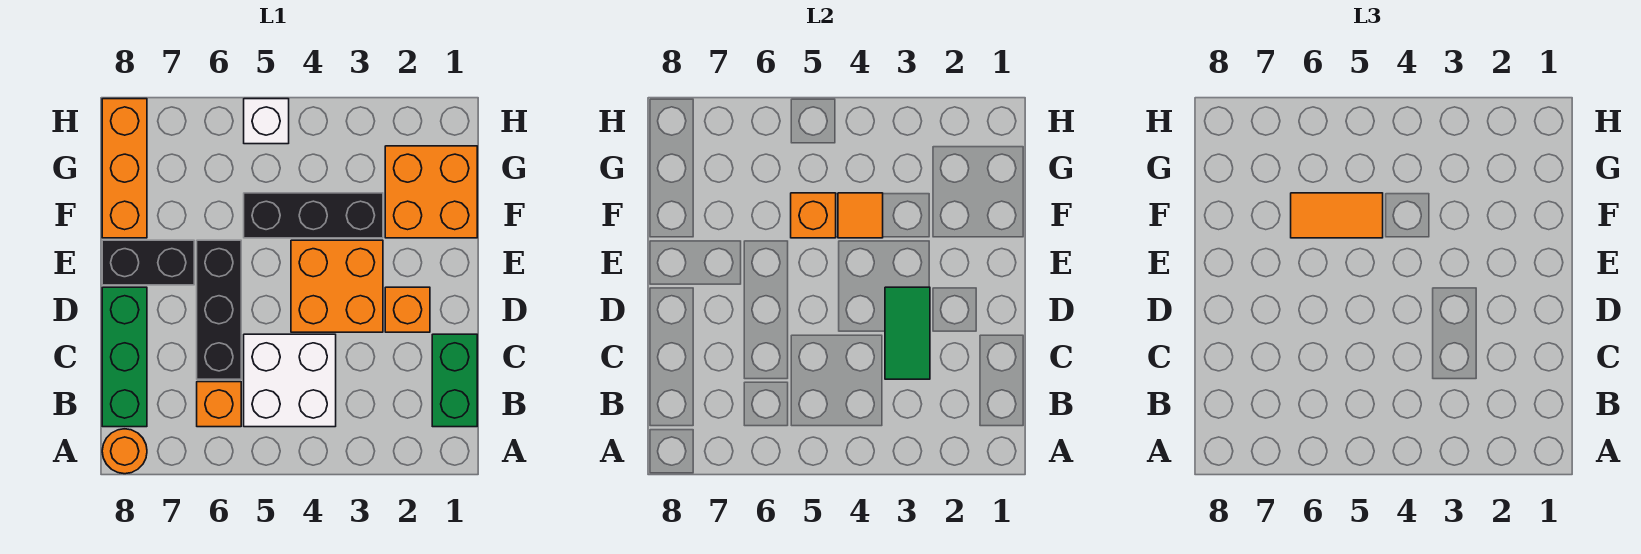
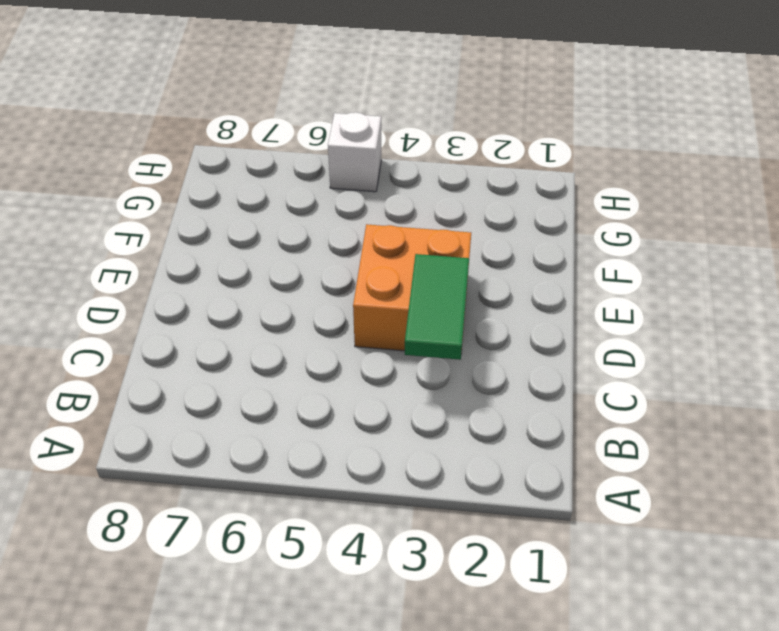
none -> orange 1x1 round brick [102,429,147,474]
none -> green 1x2 brick [432,334,477,427]
none -> white 2x2 brick [244,334,336,427]

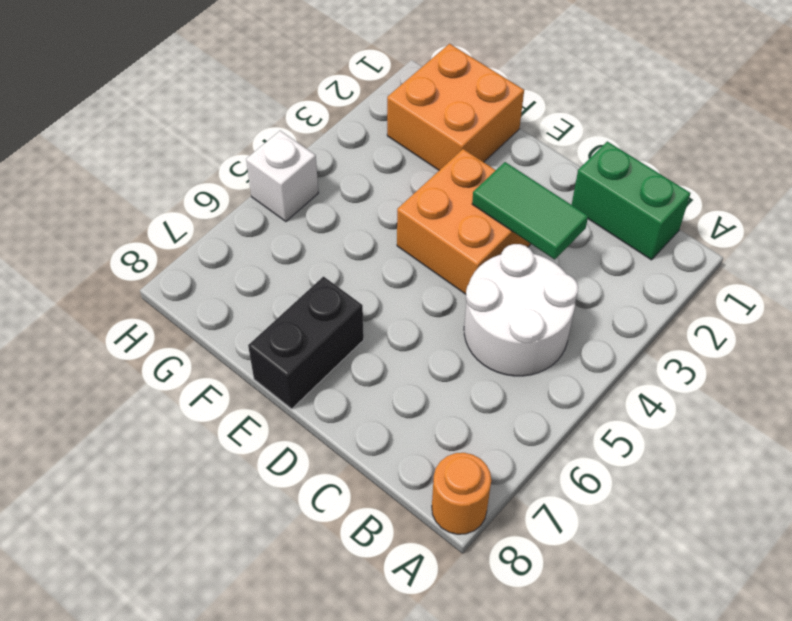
white 2x2 round brick [464,244,578,376] -> white 2x2 brick [244,334,336,427]
none -> orange 1x1 brick [197,382,241,427]
none -> green 1x3 brick [102,287,147,427]
none -> black 1x3 brick [197,240,241,379]

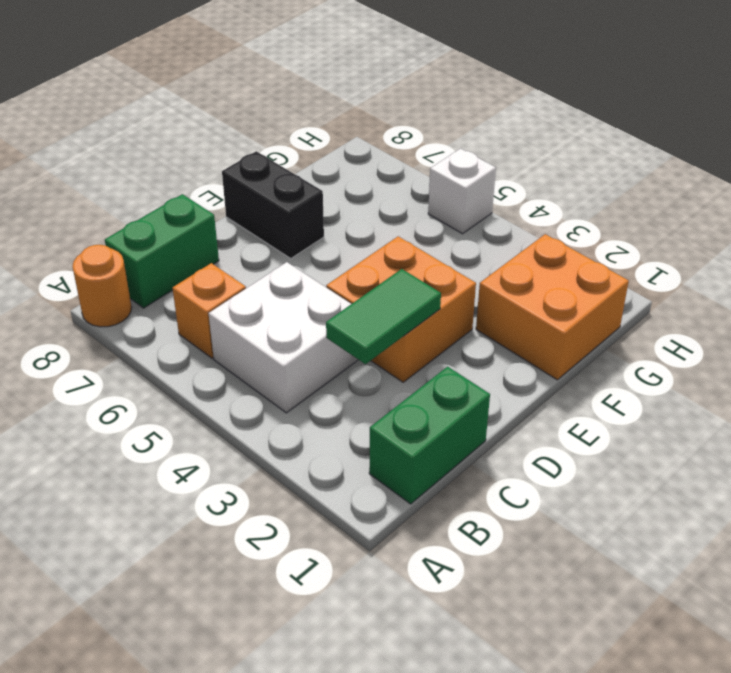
green 1x2 brick [105,194,219,308] -> green 1x3 brick [102,287,147,427]
none -> black 1x3 brick [197,240,241,379]
none -> orange 1x1 brick [385,287,430,332]
none -> black 1x3 brick [244,193,383,238]

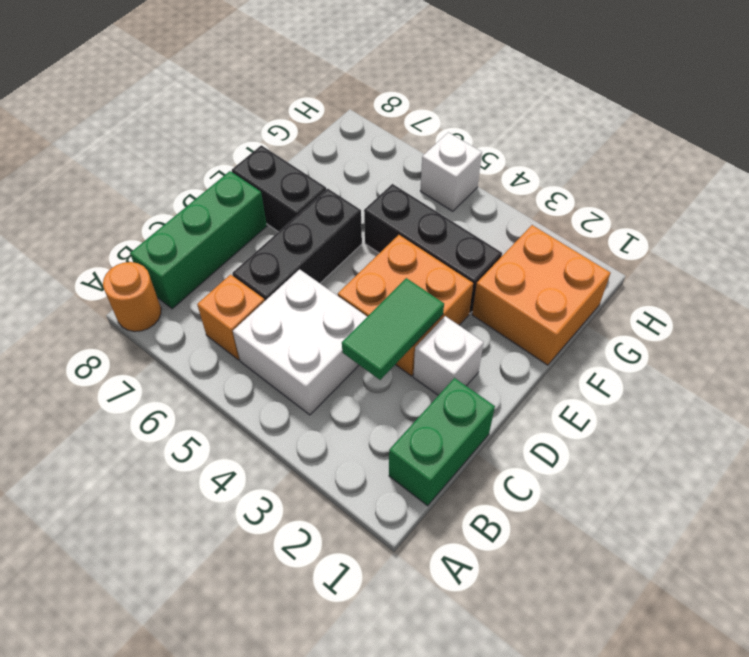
white 1x1 brick [413,316,484,395] -> orange 1x1 brick [385,287,430,332]
none -> orange 1x3 brick [102,99,147,238]
none -> orange 1x1 tile [838,193,883,238]
none -> orange 1x1 brick [791,193,836,238]

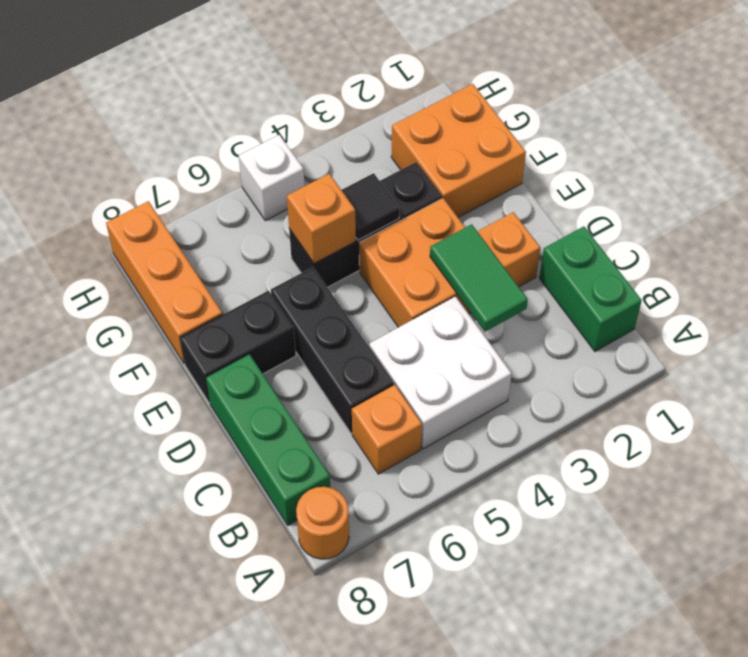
black 1x1 tile [342,173,399,240] -> orange 1x1 tile [838,193,883,238]
none -> orange 1x2 tile [1291,193,1383,238]

